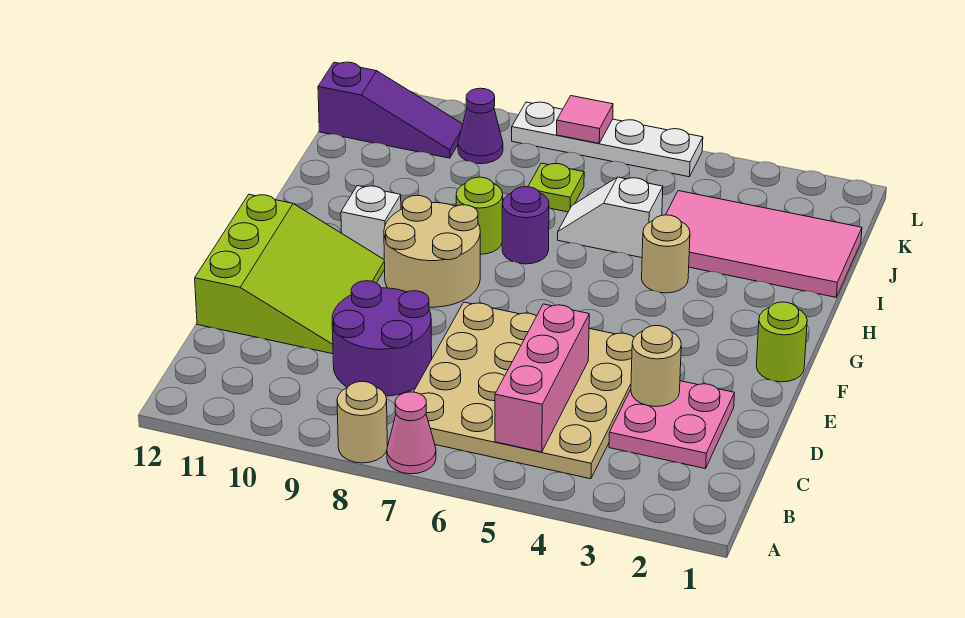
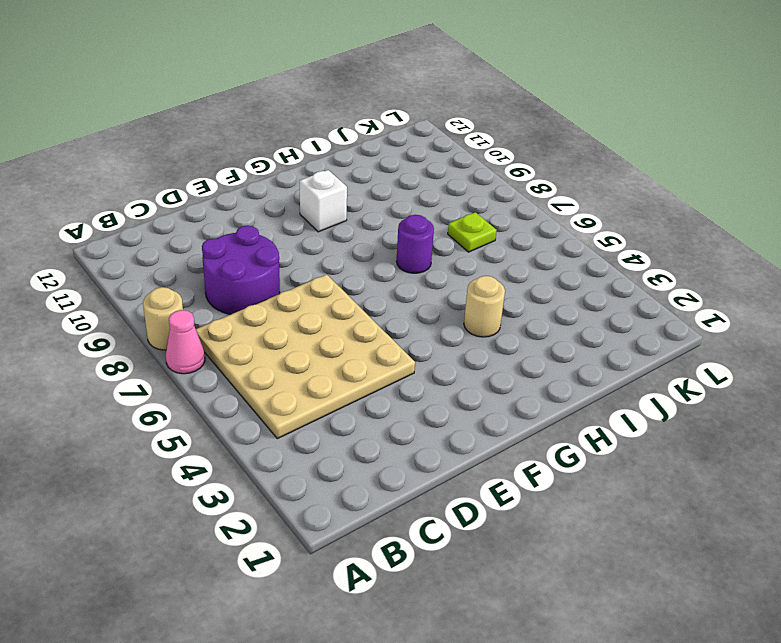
none -> pink 2x2 plate [609,381,734,469]
none -> lime 3x3 slope [195,194,385,354]
none -> lime 1x1 round brick [756,302,807,382]

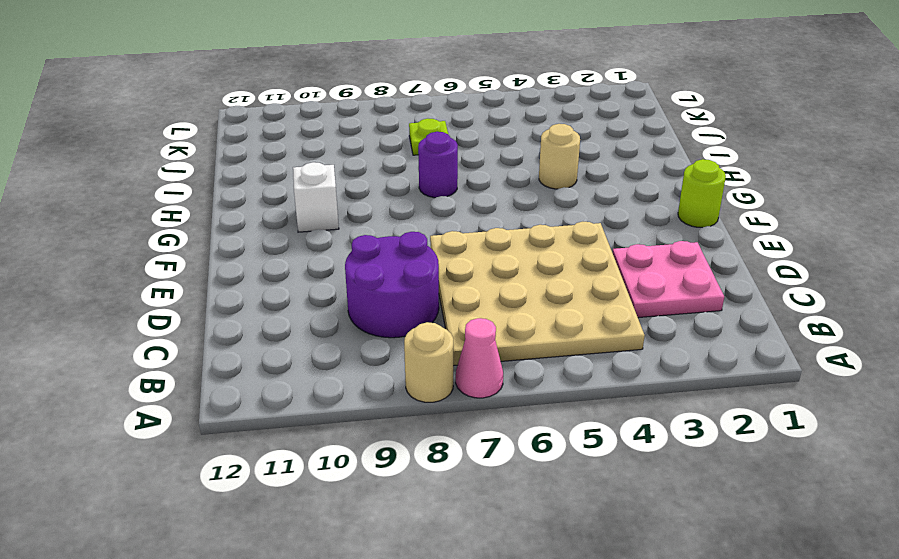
none -> lime 3x3 slope [195,194,385,354]
none -> tan 2x2 round brick [384,195,480,307]
none -> lime 1x1 round brick [456,177,503,254]

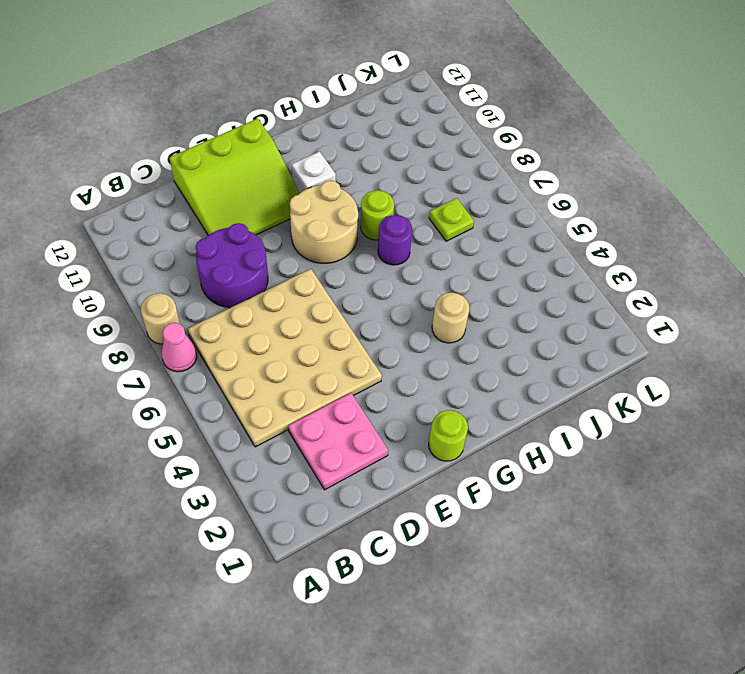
none -> pink 2x4 tile [666,191,862,297]
none -> white 1x2 slope [557,177,663,258]
none -> purple 1x1 cone [458,88,503,164]

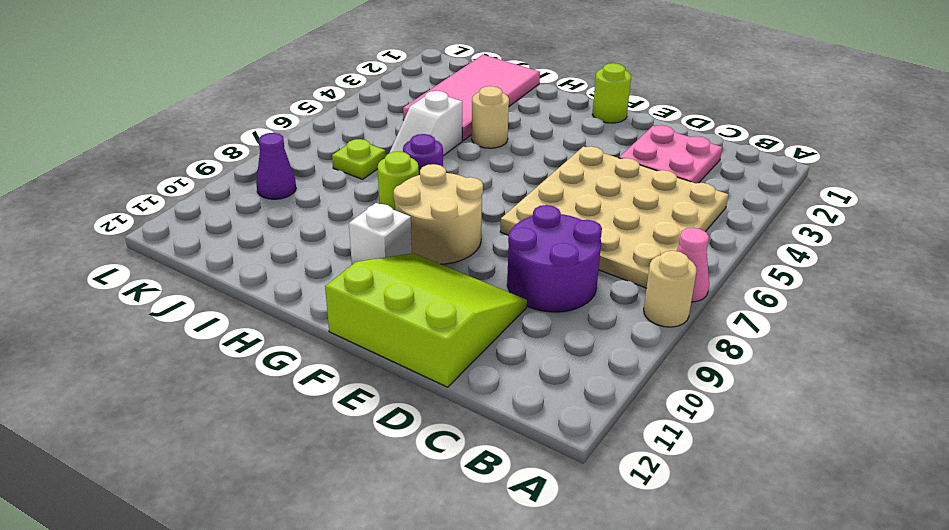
none -> purple 1x3 slope [318,62,463,158]
none -> white 1x4 plate [512,102,703,177]
none -> pink 1x3 brick [495,304,589,452]

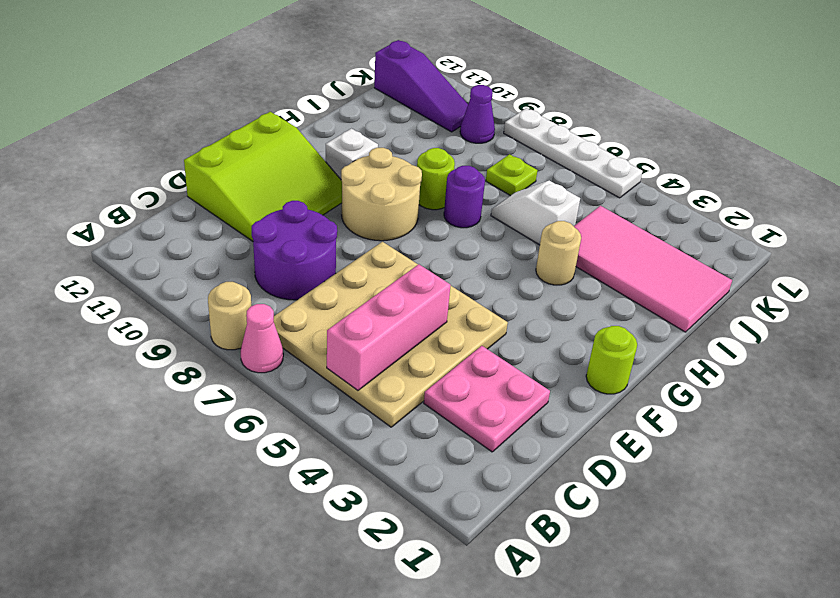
none -> tan 1x1 round brick [631,326,681,407]
none -> pink 1x1 tile [557,96,613,143]

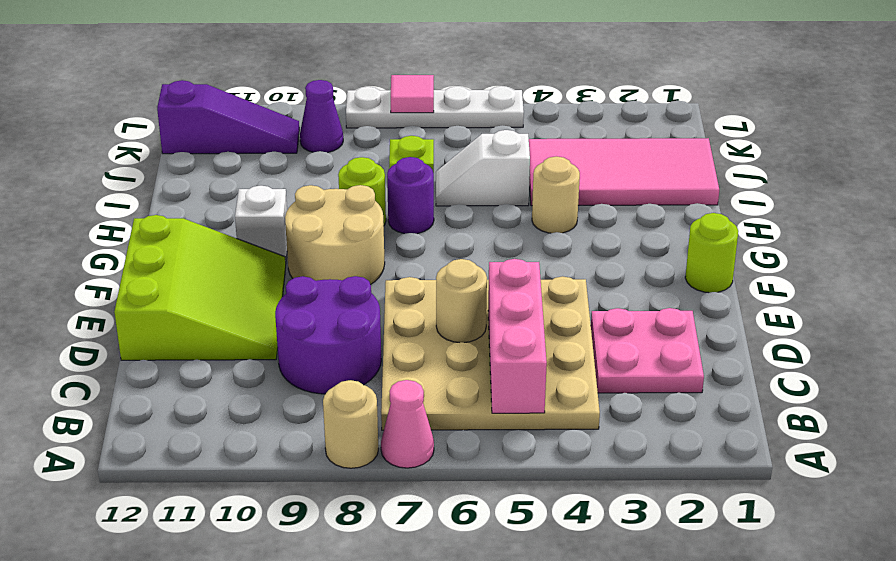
tan 1x1 round brick [436,259,487,343] -> tan 1x1 round brick moved to [631,326,681,407]

